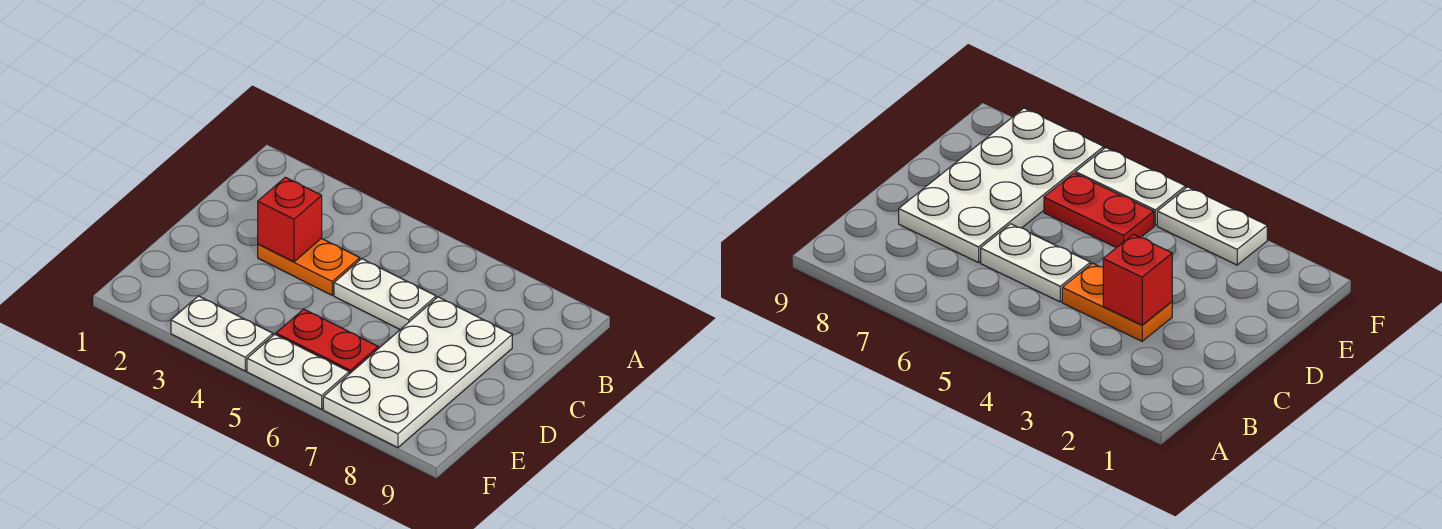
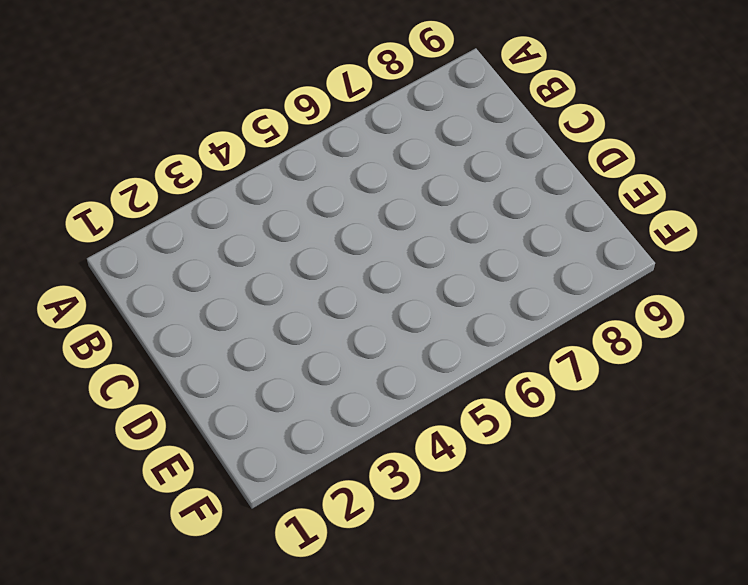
none -> orange 1x2 plate [258,238,360,295]
none -> white 1x2 plate [334,259,436,329]

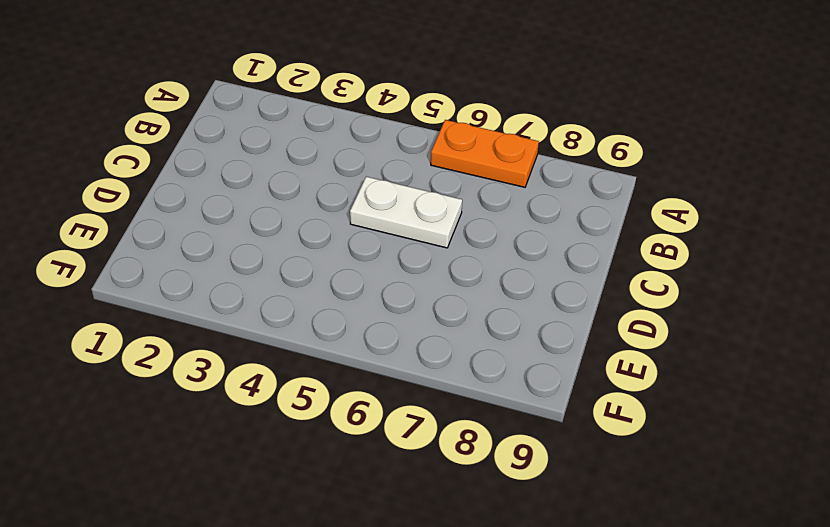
orange 1x2 plate [431,120,539,187] -> orange 1x2 plate moved to [258,238,360,295]
none -> white 2x4 plate [323,297,512,448]
none -> red 1x2 plate [276,309,378,374]

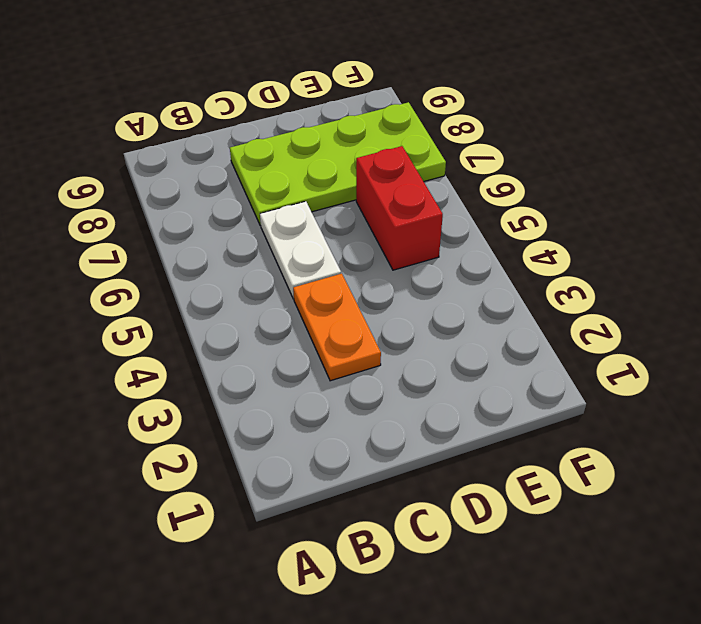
lime 2x4 plate [230,102,446,225] -> white 2x4 plate [323,297,512,448]
red 1x2 brick [356,146,443,270] -> red 1x2 plate [276,309,378,374]
none -> white 1x2 plate [171,296,273,371]
none -> white 1x2 plate [247,334,349,409]

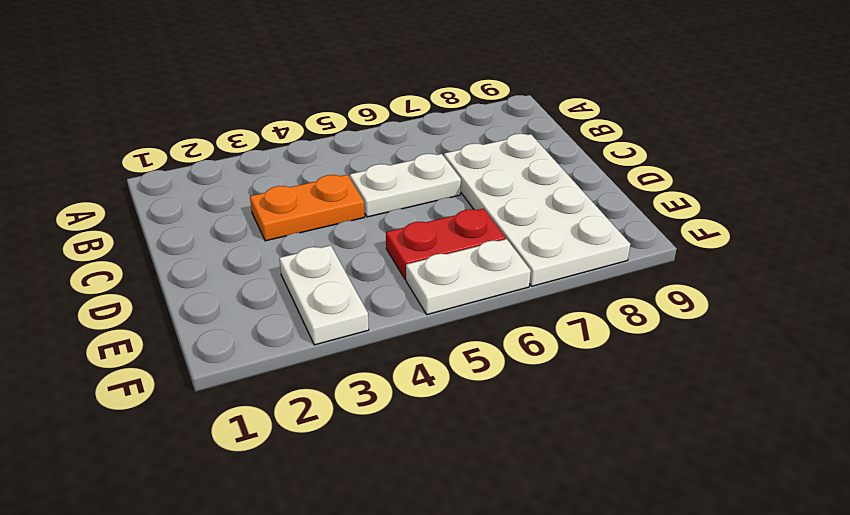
white 1x2 plate [279,245,369,345] -> white 1x2 plate turned to [171,296,273,371]
none -> red 1x1 brick [258,177,322,262]

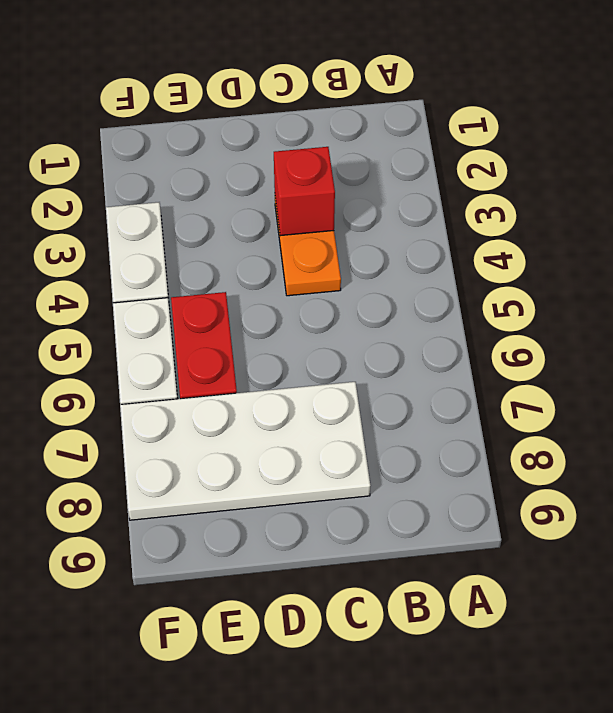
none -> white 1x2 plate [334,259,436,329]

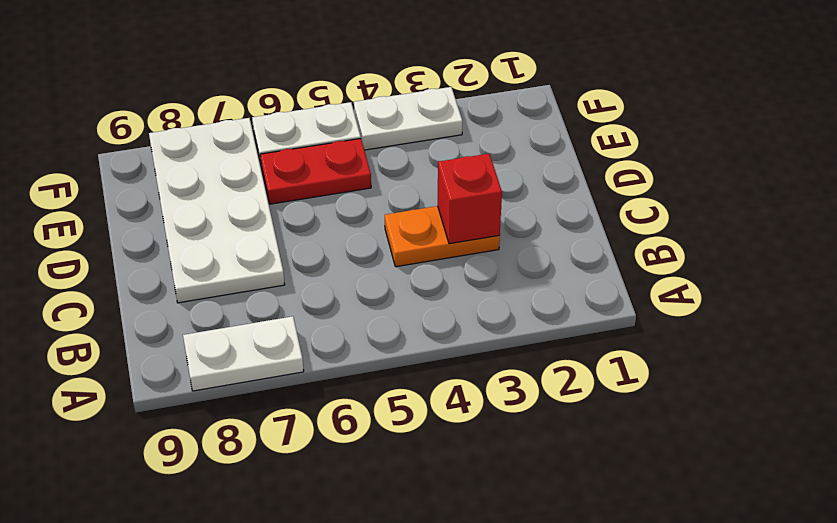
white 1x2 plate [183,316,304,391] -> white 1x2 plate moved to [334,259,436,329]

